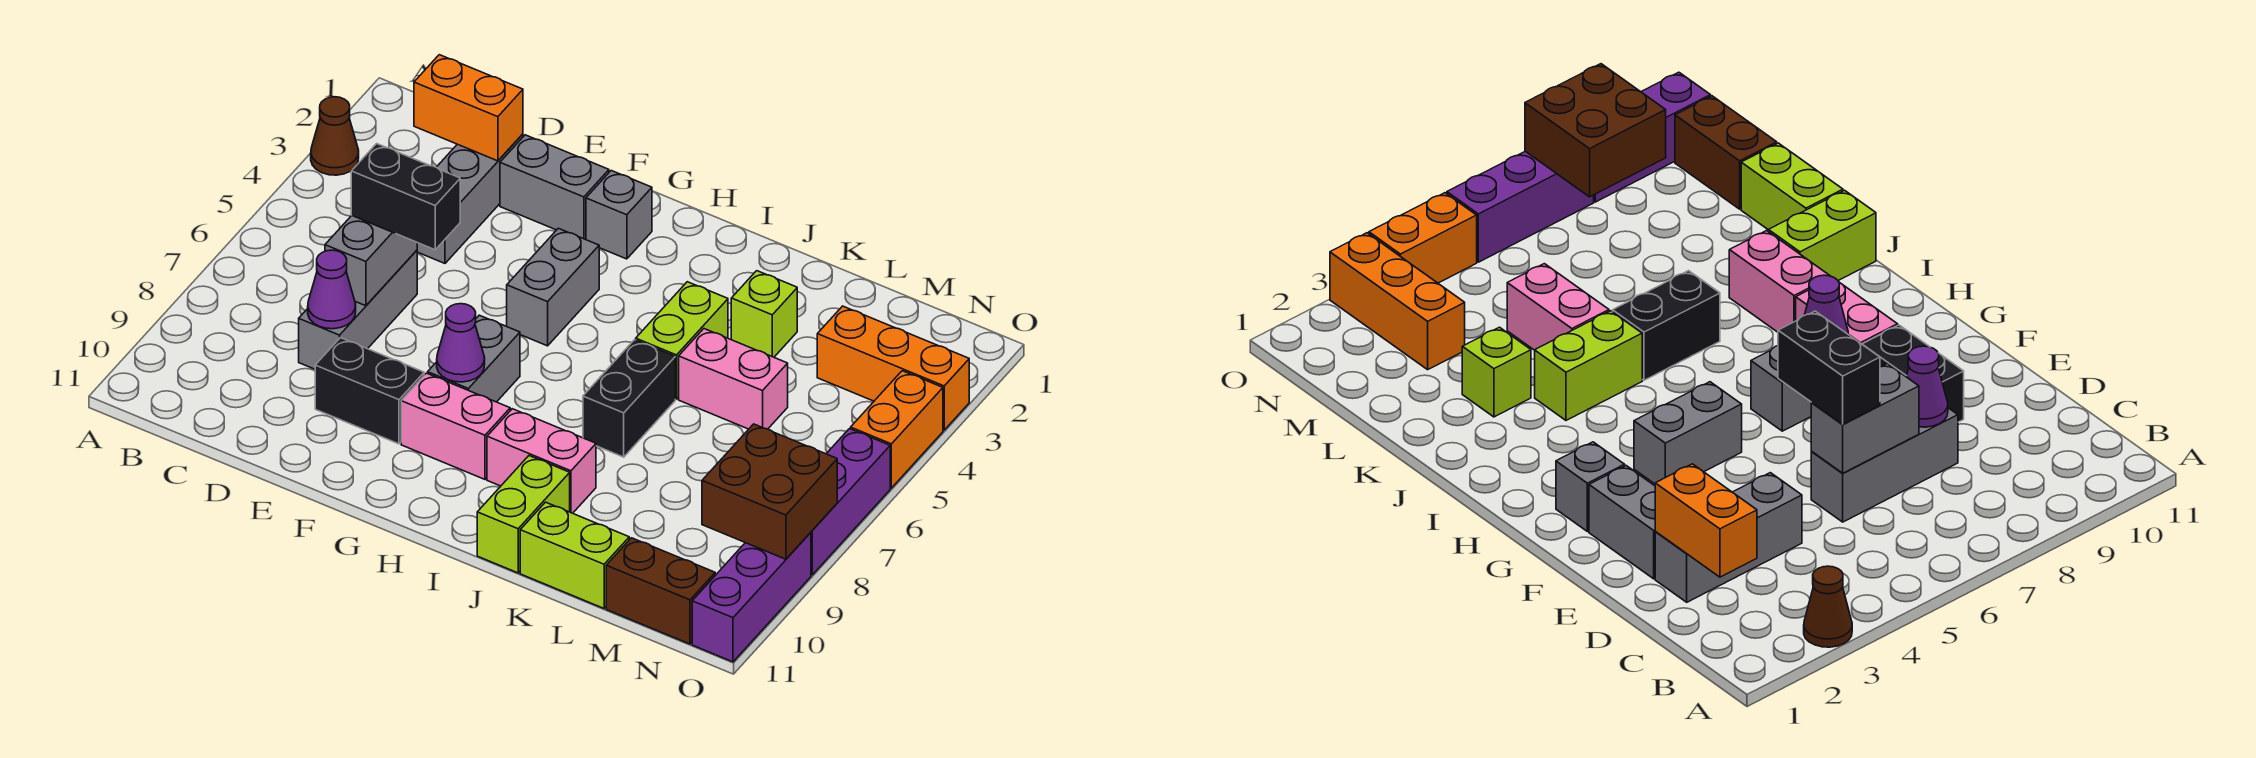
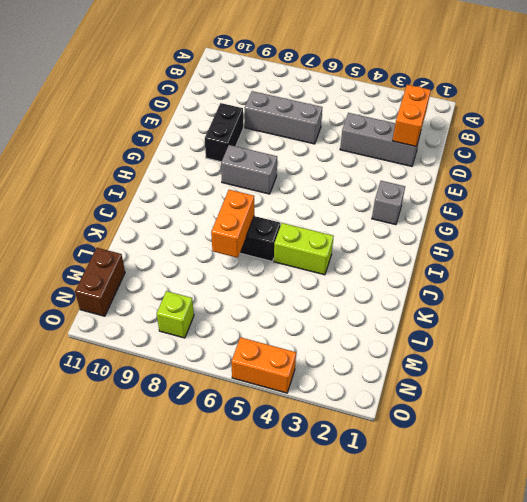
orange 1x2 brick [211,190,254,258] -> none
lime 1x1 brick [157,291,194,338] -> lime 1x1 brick moved to [731,271,797,357]
none -> brown 1x1 cone [311,97,359,175]
none -> grey 1x2 brick [500,135,609,240]
none -> grey 1x2 brick [507,228,599,346]

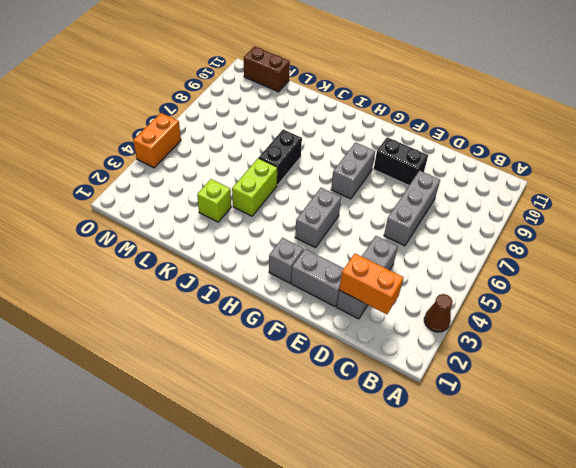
none -> pink 1x2 brick [401,373,510,479]
none -> pink 1x2 brick [487,409,596,513]
none -> lime 1x2 brick [477,456,570,573]

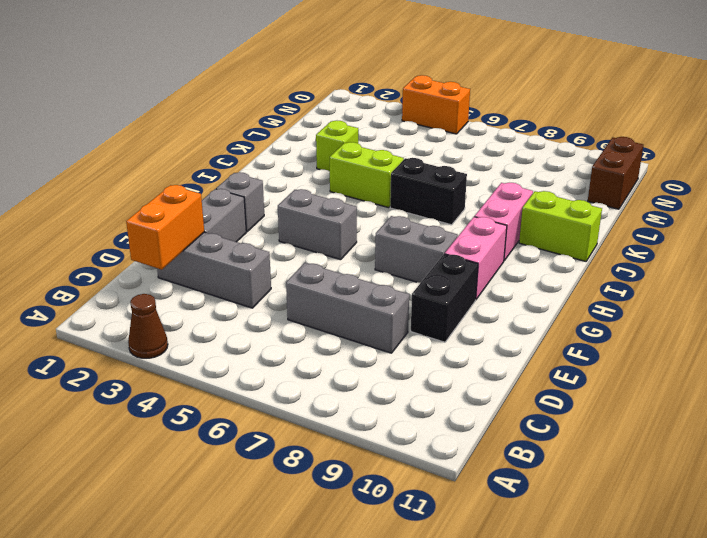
none -> pink 1x2 brick [679,329,788,429]
none -> lime 1x2 brick [520,502,629,608]
none -> orange 1x3 brick [817,306,969,430]

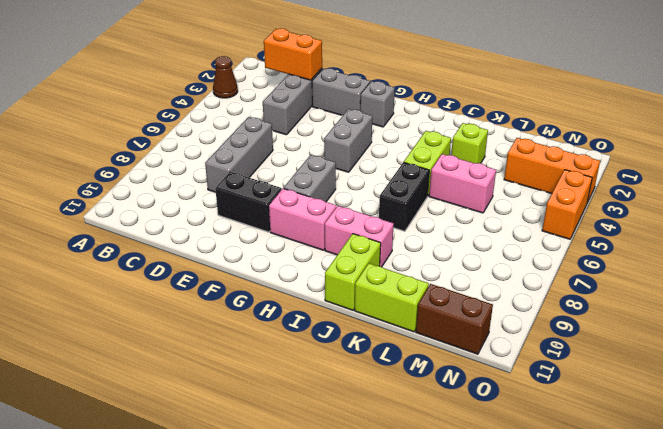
none -> purple 1x3 brick [811,429,890,575]
none -> purple 1x3 brick [692,532,811,662]
none -> grey 1x2 brick [325,216,417,306]

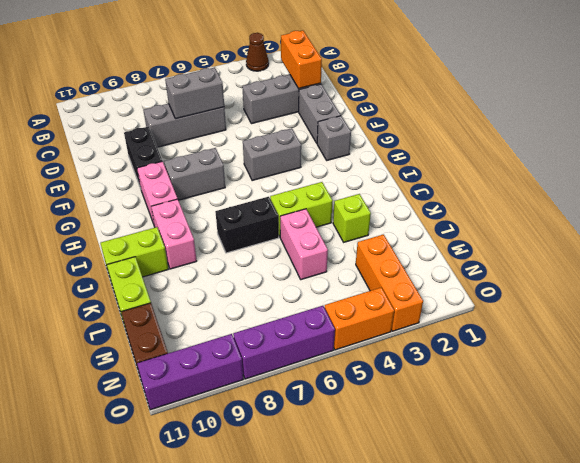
none -> purple 1x1 cone [308,250,356,329]
none -> purple 1x1 cone [437,304,485,382]
none -> brown 2x2 brick [702,424,837,559]

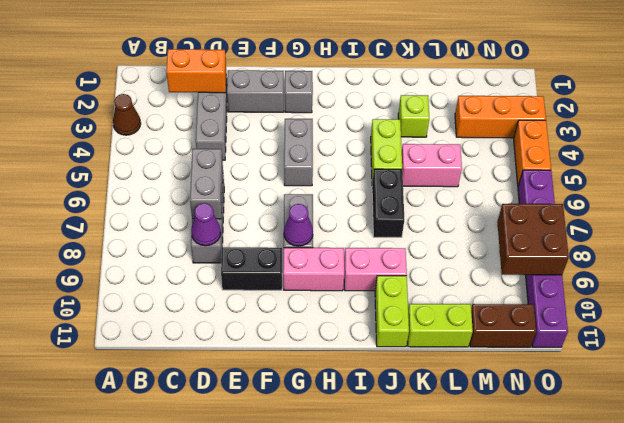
none -> black 1x2 brick [351,144,460,250]

